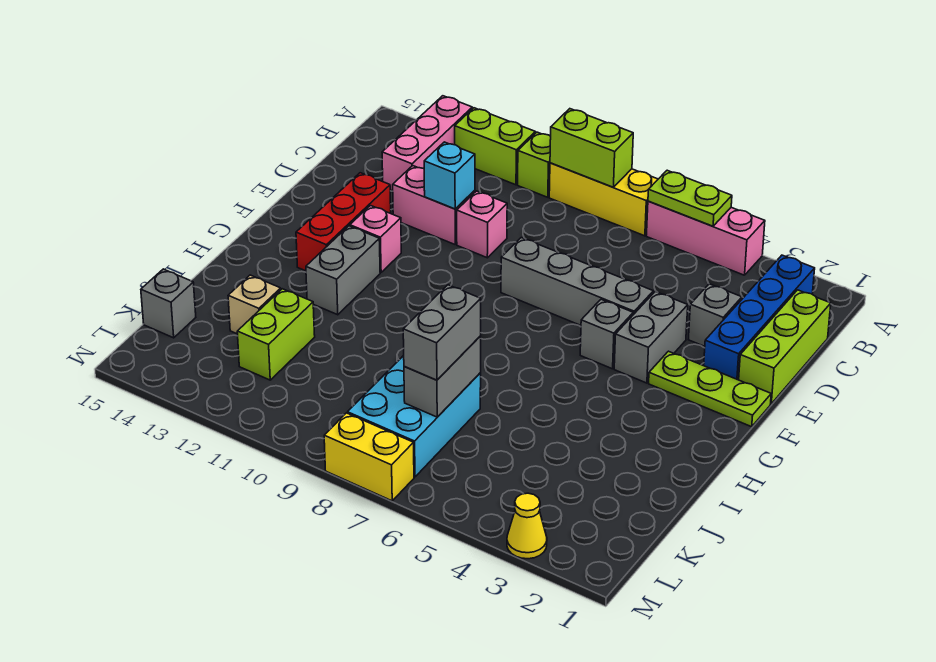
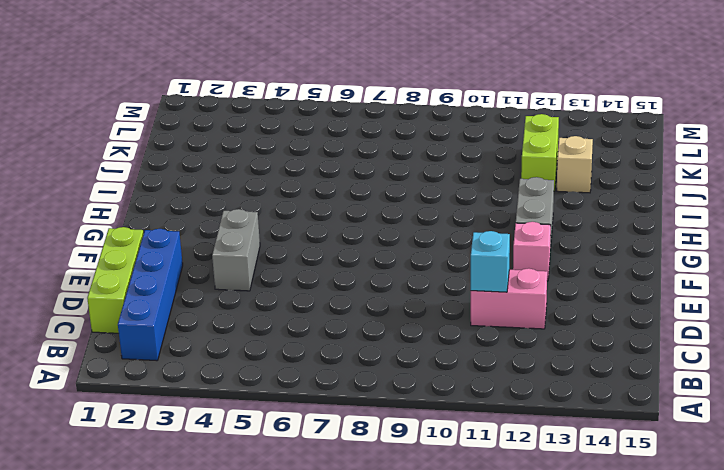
none -> pink 1x3 brick [646,201,765,275]
none -> yellow 1x3 brick [549,163,658,236]
none -> lime 1x1 brick [518,132,551,197]

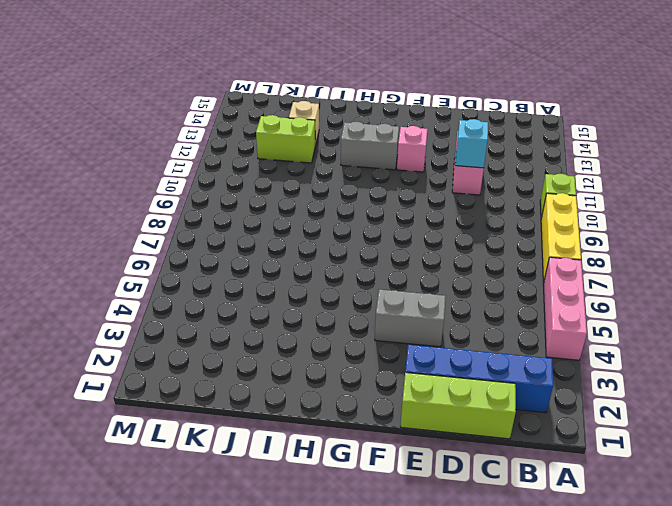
none -> lime 1x2 brick [455,108,535,185]
none -> pink 1x3 brick [382,96,472,191]
none -> grey 1x1 brick [688,284,742,346]

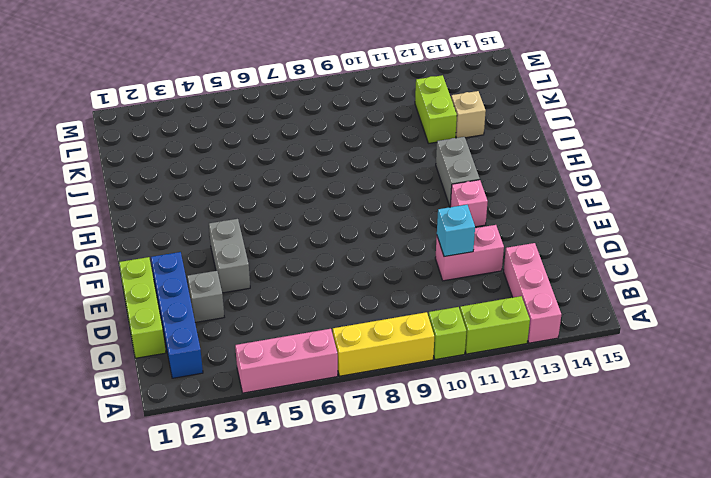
none -> pink 1x1 brick [457,191,507,258]
none -> grey 1x4 brick [501,238,653,325]
none -> red 1x3 brick [296,173,391,271]

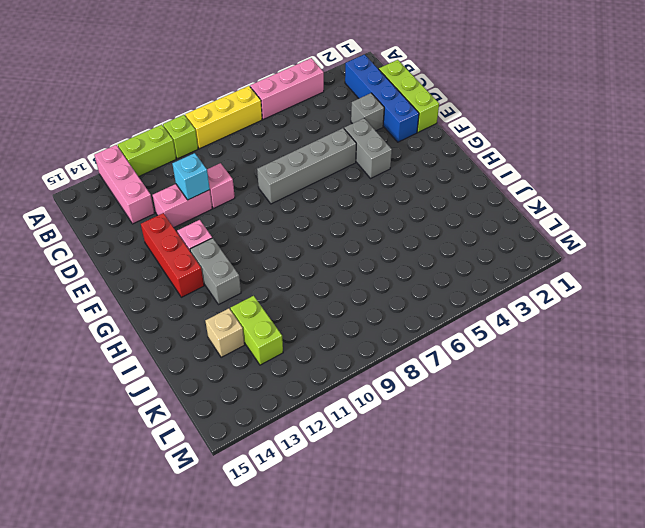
none -> lime 1x3 plate [649,351,771,427]
none -> grey 1x1 brick [580,299,633,369]
none -> cyan 2x3 brick [348,355,481,477]

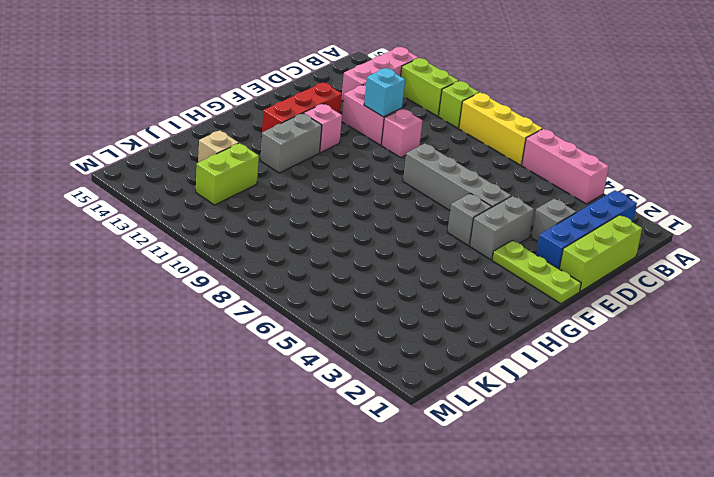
none -> cyan 2x3 brick [348,355,481,477]
none -> grey 1x1 brick [141,269,196,338]
none -> yellow 1x1 cone [507,493,547,559]

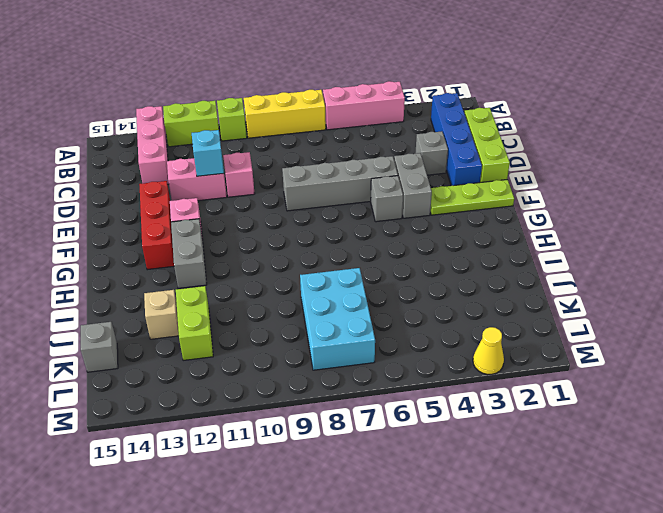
none -> yellow 1x2 brick [324,413,414,501]
none -> lime 1x2 plate [648,170,732,226]
none -> lime 1x2 brick [550,109,633,187]

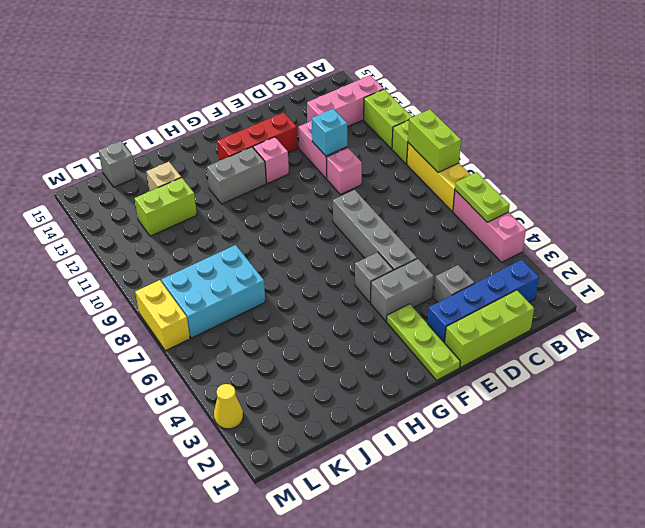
none -> grey 1x2 brick [404,336,481,417]
none -> grey 1x2 brick [403,285,481,380]

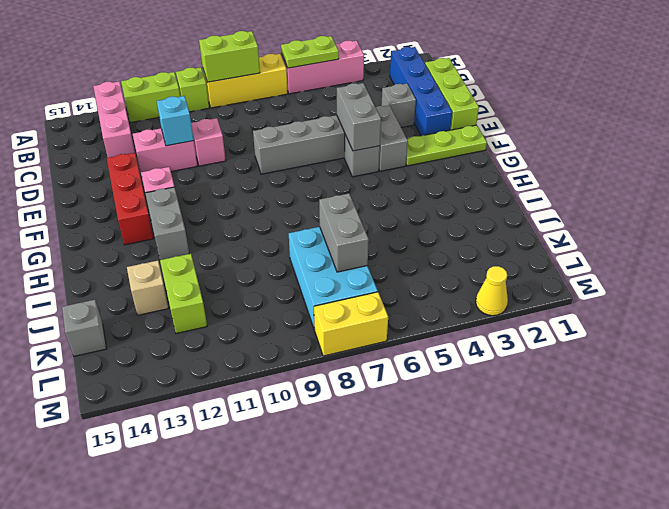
grey 1x2 brick [337,83,381,151] -> grey 1x2 brick moved to [403,285,481,380]

